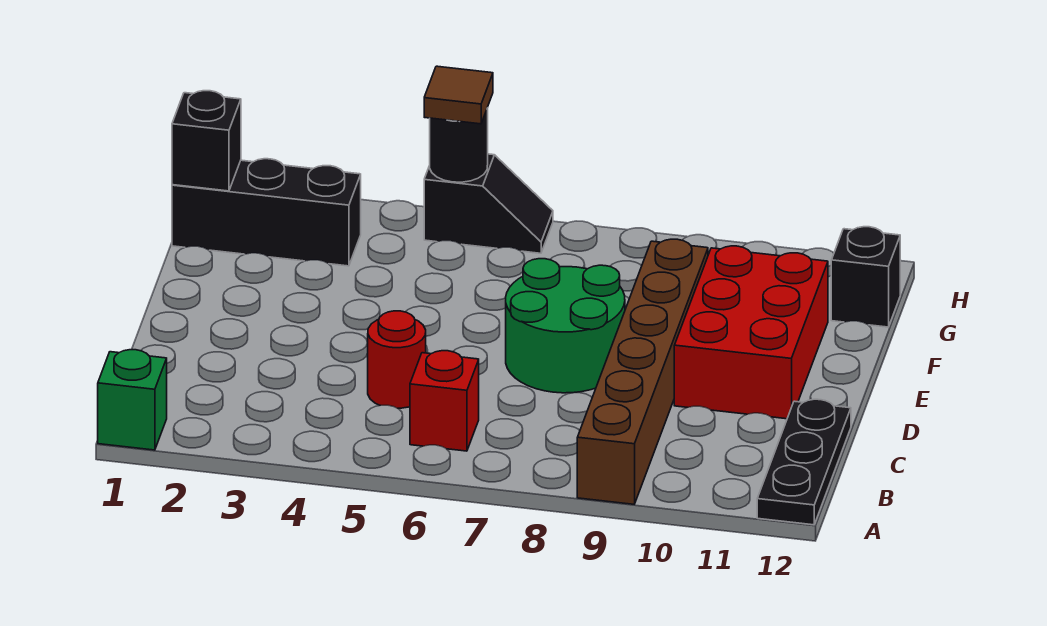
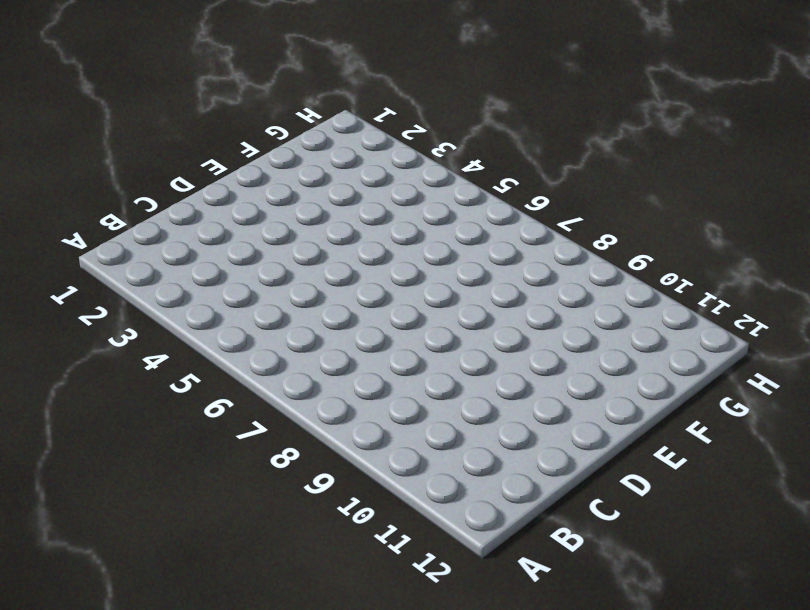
none -> green 1x1 brick [98,350,167,450]
none -> brown 1x6 brick [577,239,708,504]
none -> black 1x3 plate [757,399,851,525]

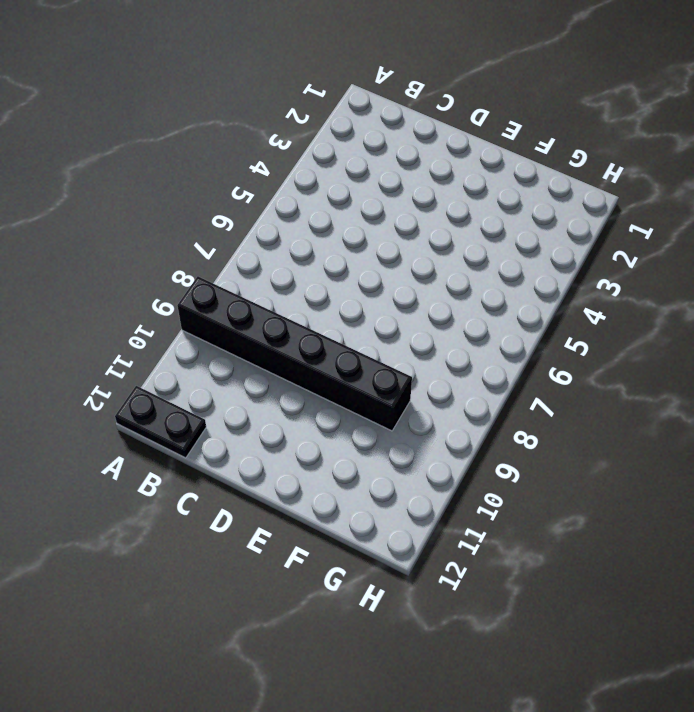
black 1x6 brick [177,277,412,431] -> brown 1x6 brick [577,239,708,504]
black 1x2 plate [115,386,206,458] -> black 1x3 plate [757,399,851,525]
none -> green 1x1 brick [98,350,167,450]
none -> red 1x1 brick [410,351,479,451]
none -> red 1x1 round brick [368,311,426,408]

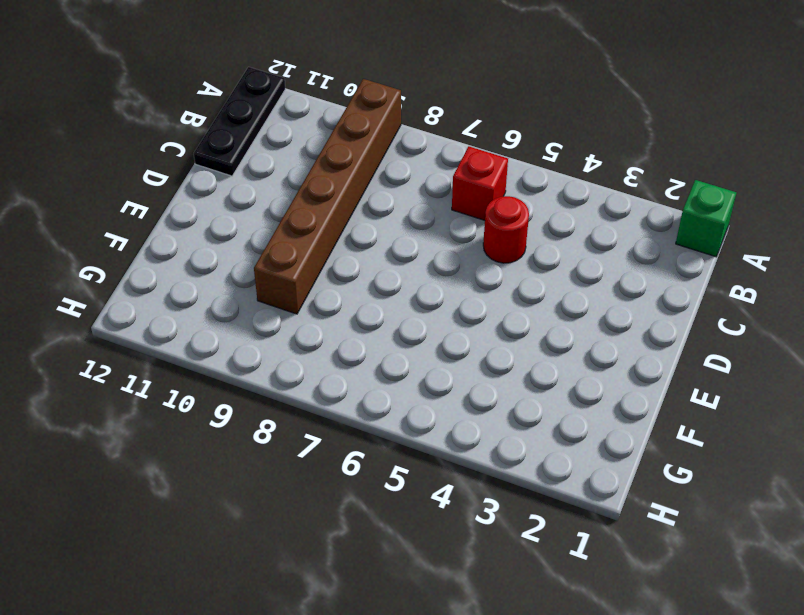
none -> green 2x2 round brick [506,259,625,393]
none -> red 2x3 brick [674,246,828,419]
none -> black 1x3 brick [172,159,361,266]

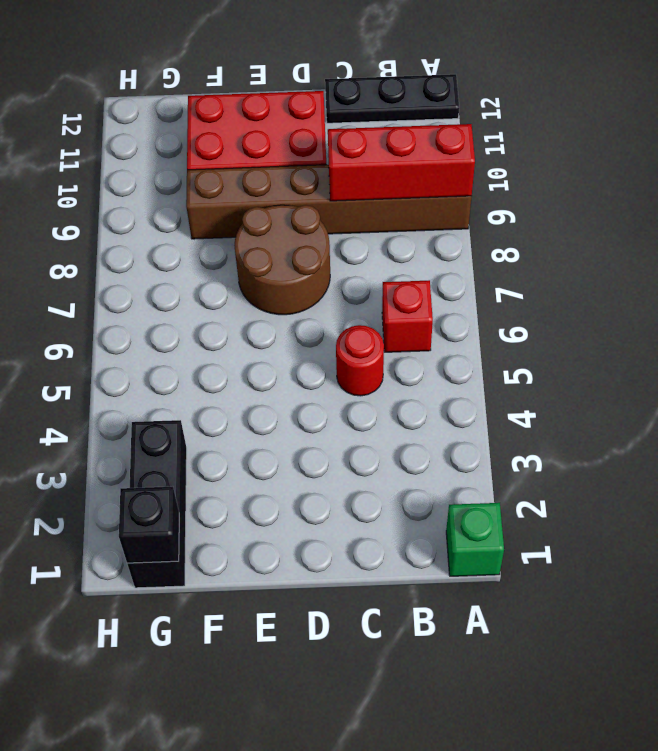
red 1x3 brick [328,124,475,201] -> none
brown 2x2 round brick [234,205,330,315] -> green 2x2 round brick [506,259,625,393]
none -> black 1x1 brick [831,227,900,327]
none -> black 1x2 slope [424,154,553,253]
none -> black 1x1 round brick [430,108,488,182]

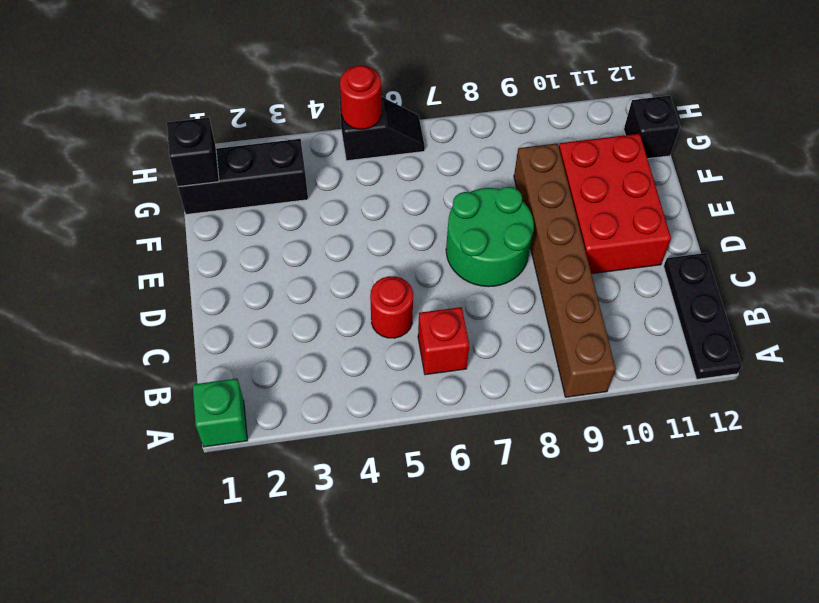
red 1x1 round brick [340,66,381,129] -> black 1x1 round brick [430,108,488,182]
none -> brown 1x1 tile [424,66,493,124]

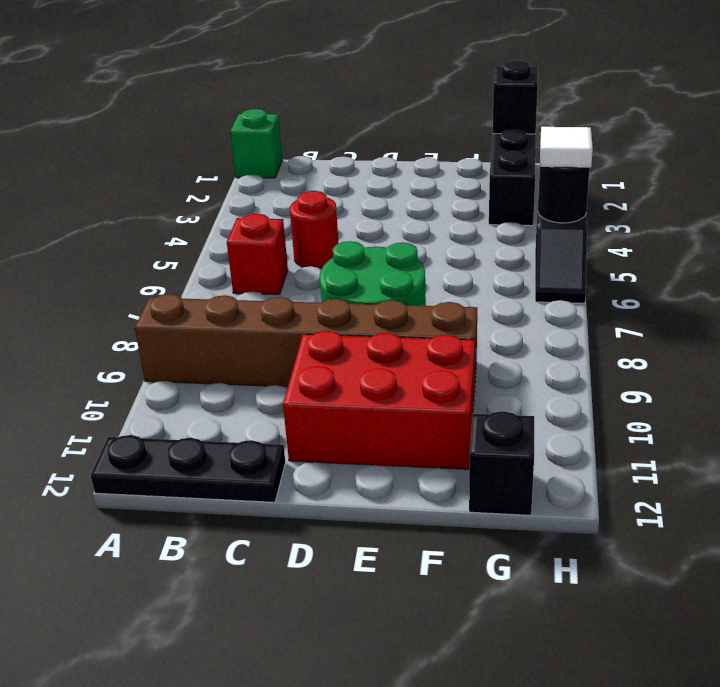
white 1x1 tile [540,127,593,168] -> brown 1x1 tile [424,66,493,124]

